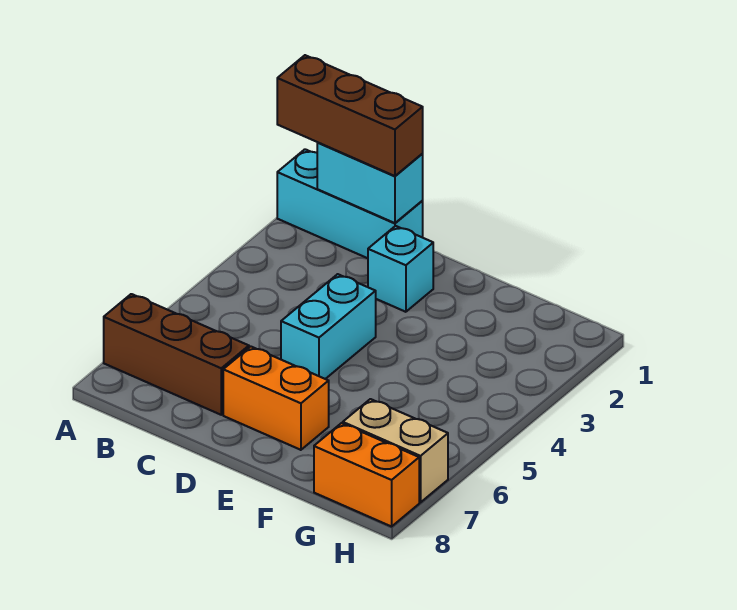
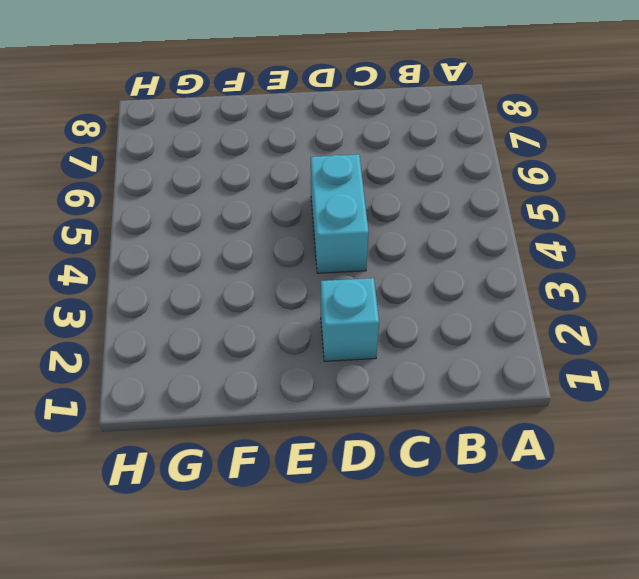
none -> cyan 1x3 brick [277,149,423,258]
none -> brown 1x3 brick [104,294,249,415]

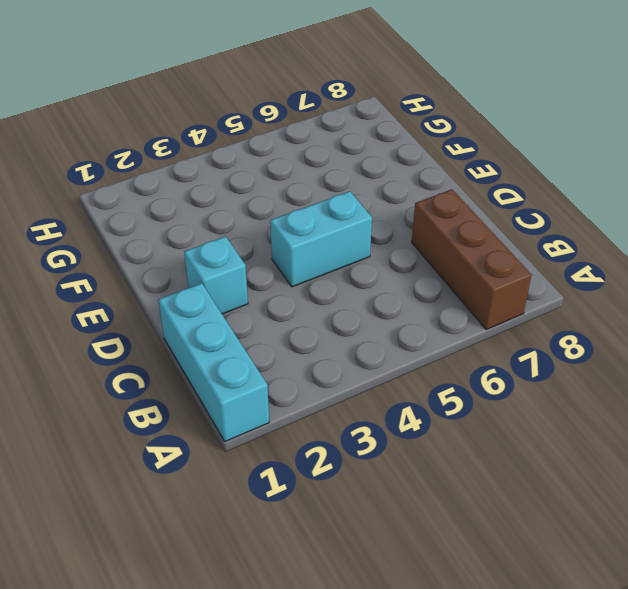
none -> orange 1x2 brick [223,347,329,450]
none -> tan 1x2 brick [343,399,448,502]

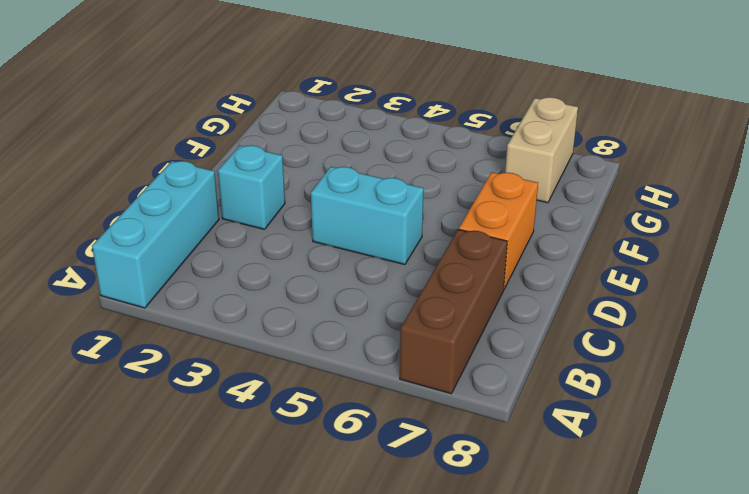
none -> orange 1x2 brick [314,423,419,527]
none -> cyan 1x2 brick [317,143,423,223]

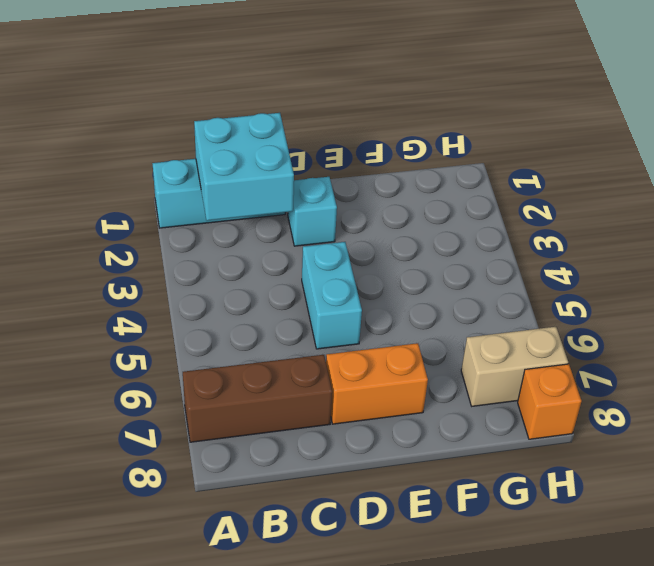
cyan 2x2 brick [194,113,294,221] -> cyan 1x2 brick [317,143,423,223]
orange 1x1 brick [518,364,582,439] -> orange 1x2 brick [314,423,419,527]
none -> brown 1x3 brick [277,55,423,176]

